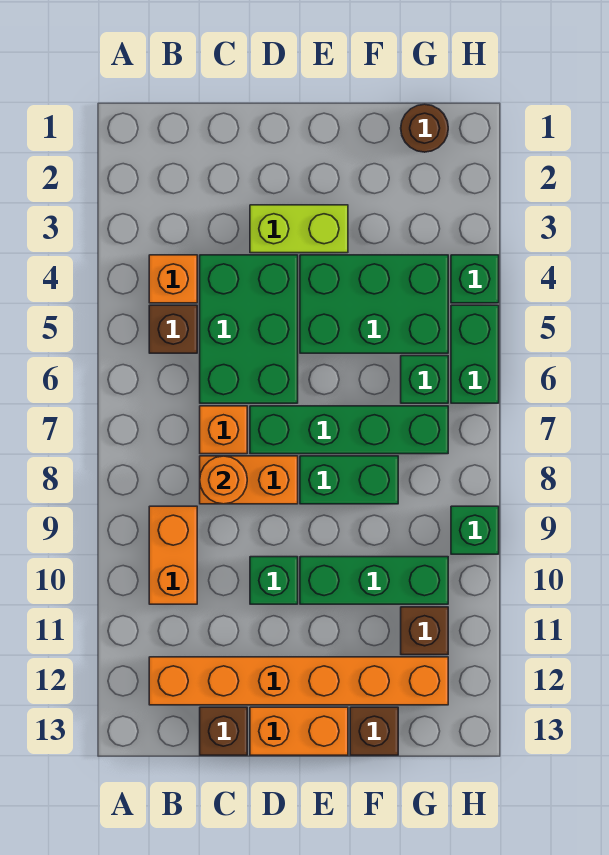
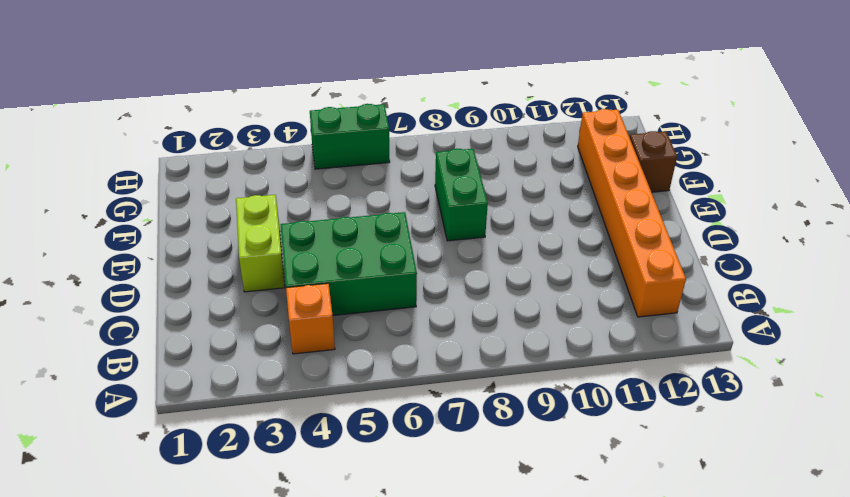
none -> brown 1x1 brick [149,305,197,353]
none -> orange 1x2 brick [149,506,197,604]
none -> orange 1x1 brick [200,406,247,454]

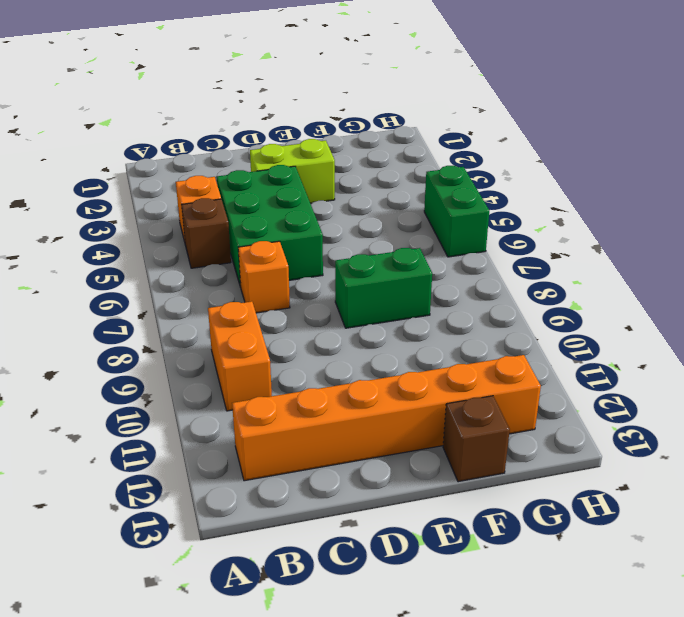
none -> orange 1x2 brick [200,456,298,504]
none -> brown 1x1 brick [200,707,247,755]
none -> green 1x4 brick [250,406,448,454]

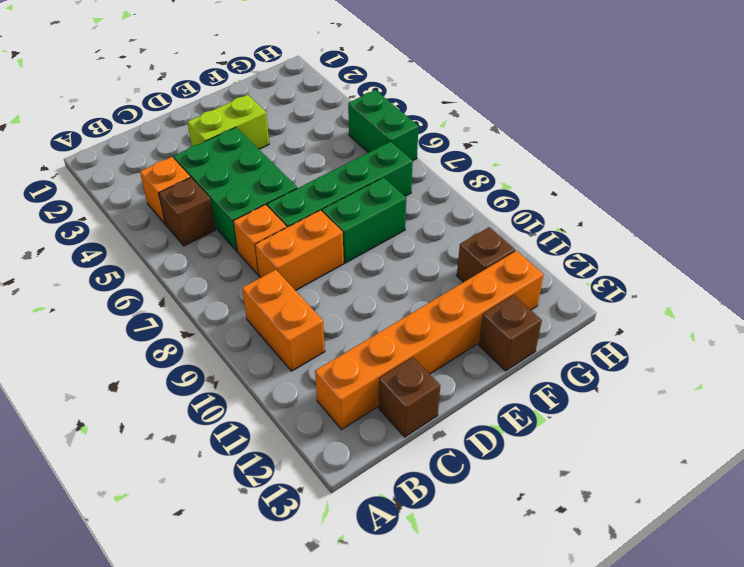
none -> green 1x1 brick [250,557,298,604]
none -> orange 1x2 brick [250,707,348,755]
none -> green 2x3 brick [300,255,448,353]

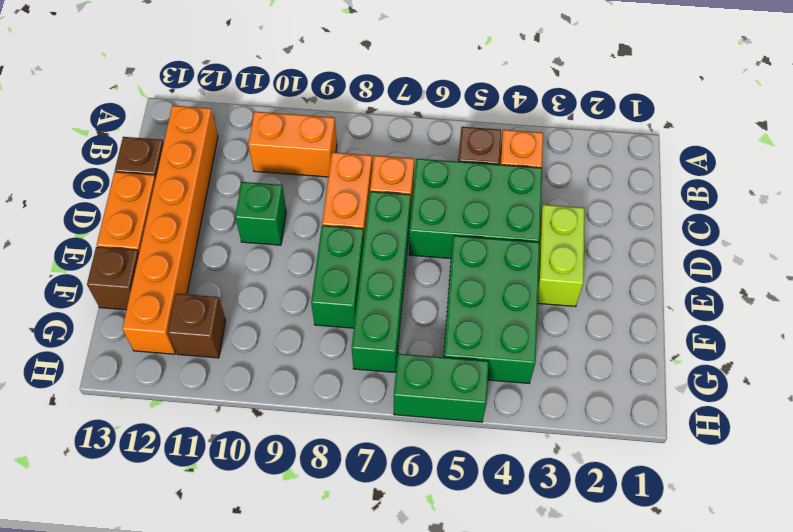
none -> green 1x3 brick [300,557,448,604]
none -> brown 1x1 round brick [401,104,448,152]
none -> green 1x1 brick [401,356,448,403]

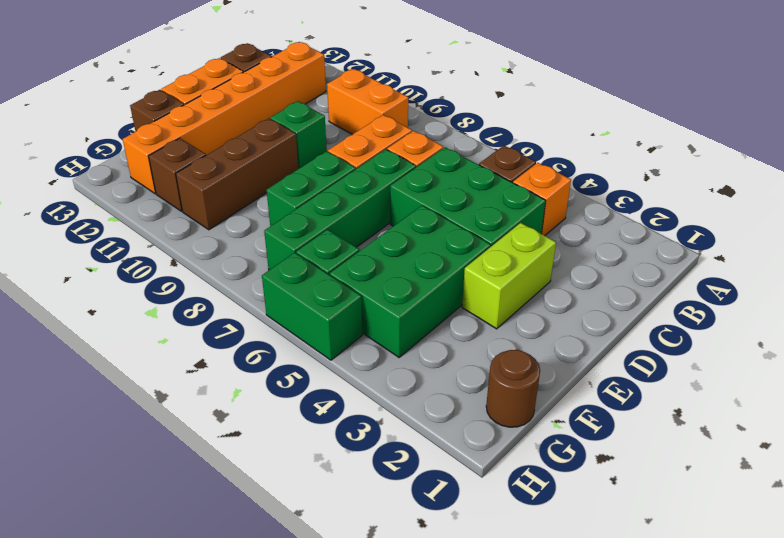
brown 1x3 brick [176,118,299,230] -> green 1x3 brick [300,557,448,604]
none -> green 1x1 brick [451,255,499,303]
none -> green 1x1 brick [451,506,499,554]
none -> orange 1x1 round brick [200,456,247,504]

